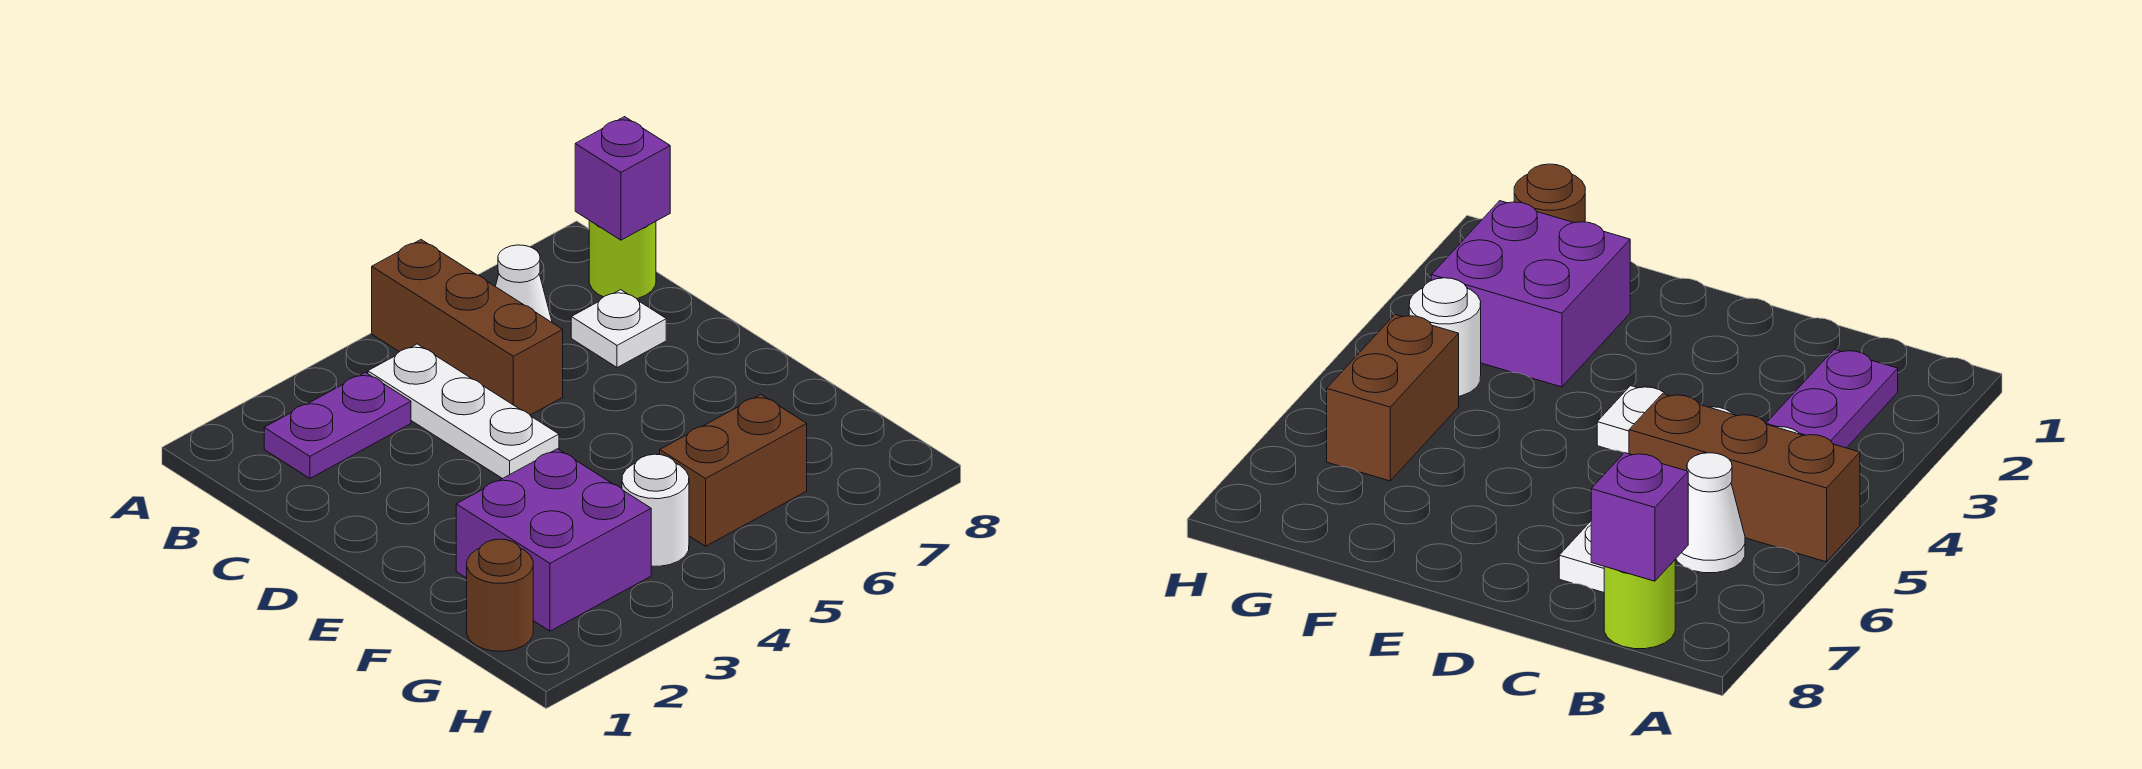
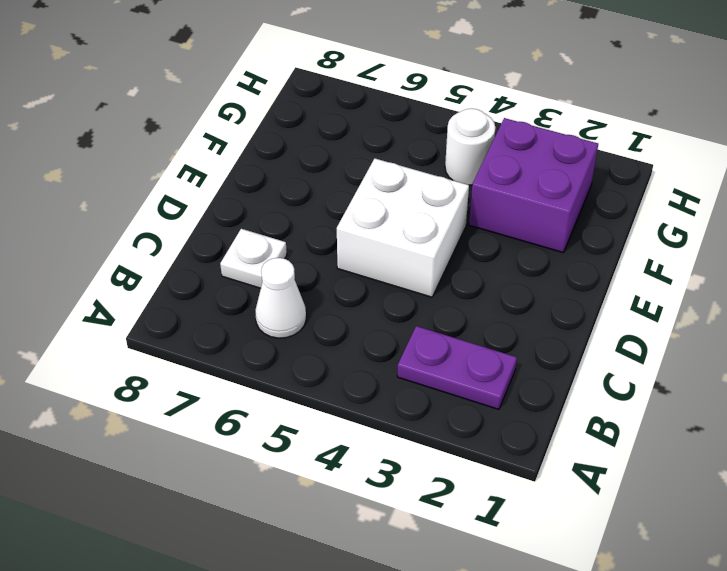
white 2x2 brick [337,159,469,297] -> white 1x3 plate [368,344,559,479]
none -> brown 1x3 brick [372,240,563,415]
none -> lime 1x1 round brick [589,221,656,299]

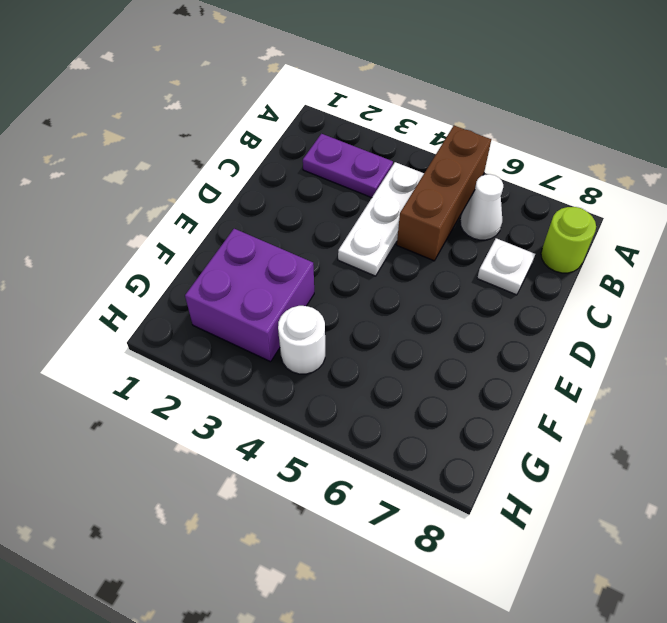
none -> brown 1x1 round brick [467,539,533,651]
none -> brown 1x2 brick [660,395,807,546]

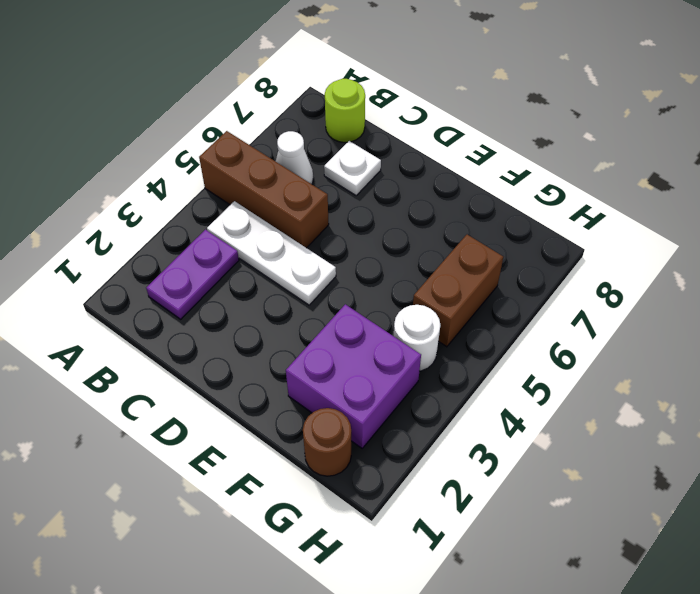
none -> purple 1x1 brick [575,117,670,240]

